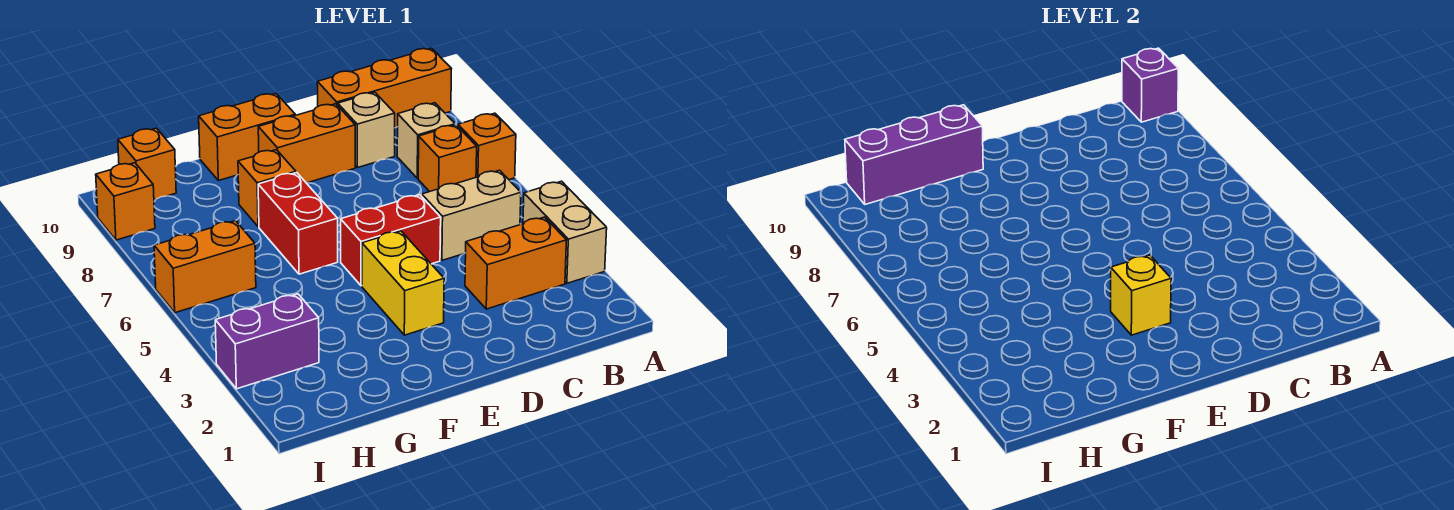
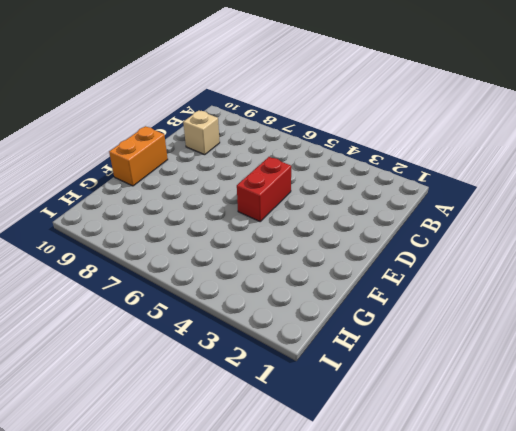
none -> tan 1x2 brick [523,181,607,283]
none -> orange 1x1 brick [458,113,516,180]
none -> orange 1x3 brick [317,48,451,128]

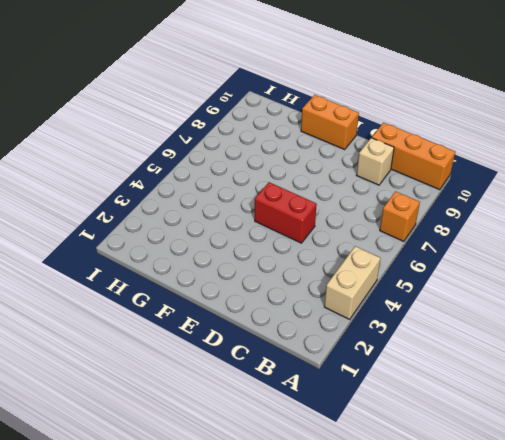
none -> orange 1x2 brick [465,217,566,309]
none -> tan 1x2 brick [422,170,521,260]
none -> orange 1x1 brick [418,125,477,192]

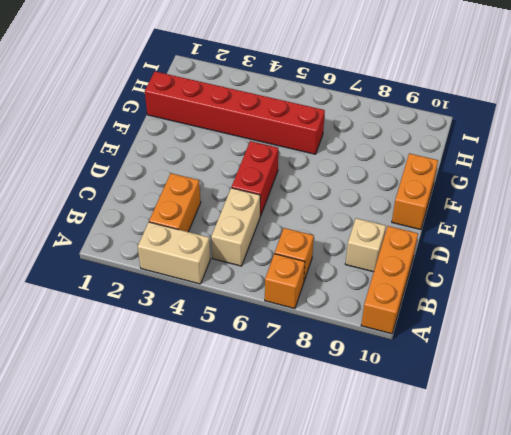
red 1x6 brick [145,72,325,154] -> none
none -> tan 1x1 brick [397,103,455,178]
none -> orange 1x2 brick [258,104,355,183]
none -> yellow 1x2 brick [362,231,444,335]

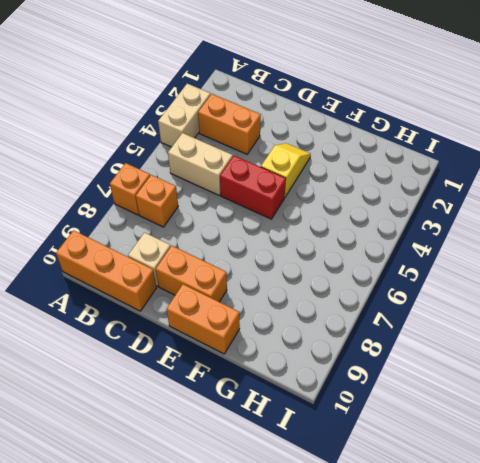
yellow 1x2 slope [261,143,311,197] -> yellow 1x2 brick [362,231,444,335]
none -> tan 1x1 brick [397,103,455,178]
none -> red 1x2 brick [258,173,338,274]
none -> orange 1x1 brick [238,150,296,227]

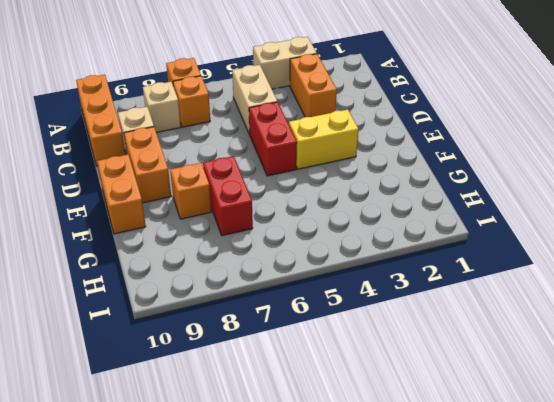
red 1x2 brick [203,156,253,236] -> red 1x2 brick turned to [258,173,338,274]
none -> purple 1x2 brick [215,294,319,389]
none -> orange 1x2 brick [154,221,256,313]
none -> orange 1x1 brick [118,128,176,200]

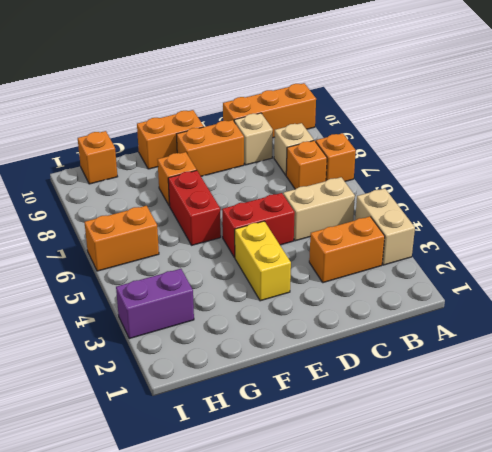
none -> orange 1x1 brick [96,163,155,240]
none -> purple 1x1 brick [1122,48,1178,122]
none -> yellow 1x1 brick [1111,255,1171,335]

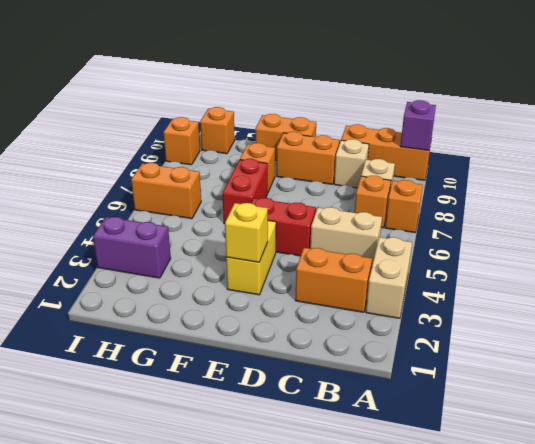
none -> purple 1x3 brick [845,105,983,204]

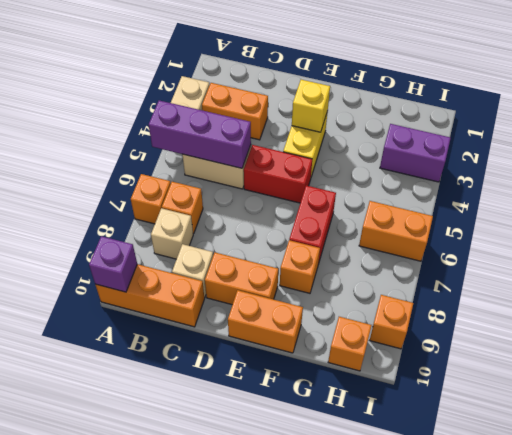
purple 1x3 brick [149,100,251,168] -> purple 1x3 brick moved to [845,105,983,204]

